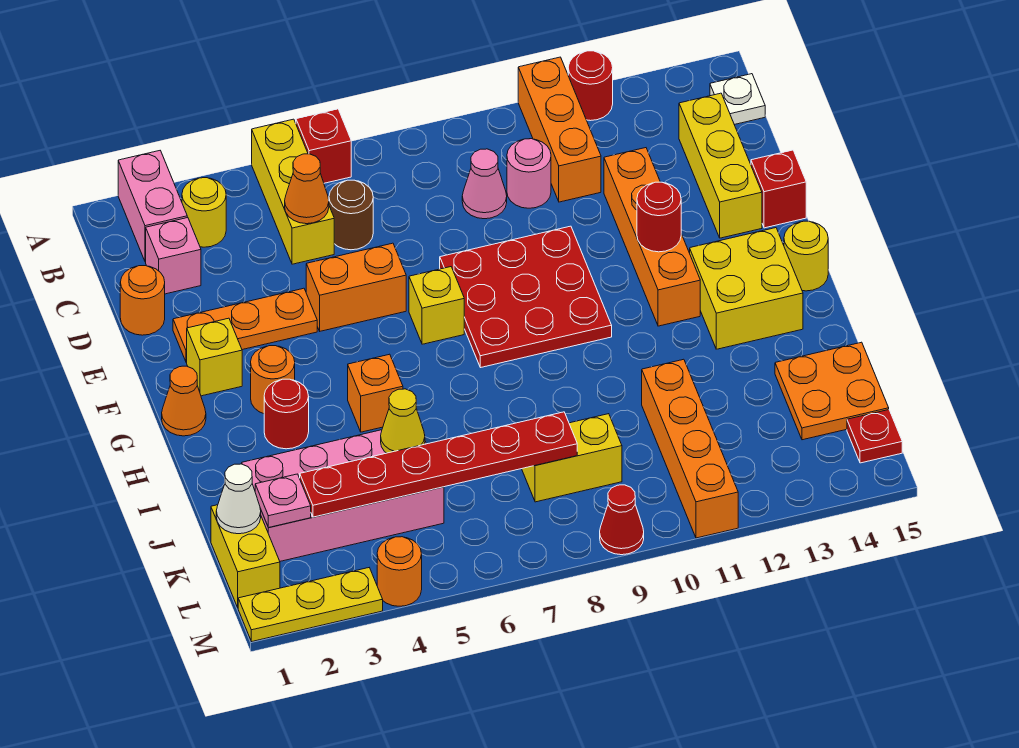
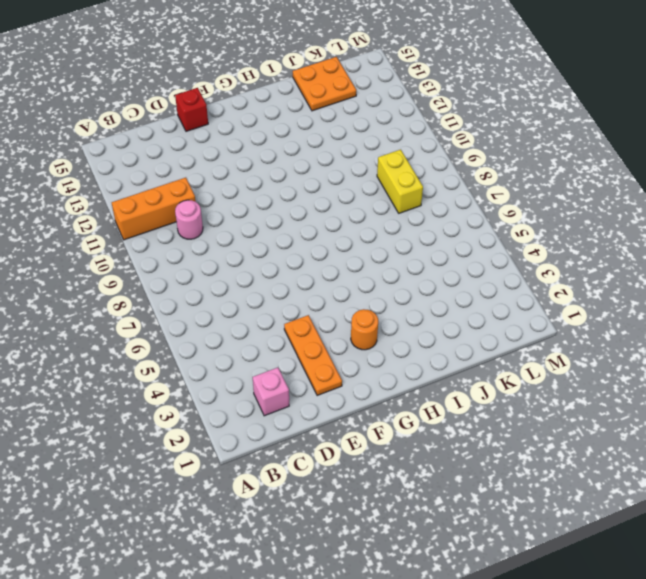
none -> pink 1x2 brick [118,151,187,262]
none -> yellow 1x3 brick [252,119,334,264]
none -> red 1x1 brick [296,109,351,183]
none -> red 1x1 round brick [568,51,613,121]

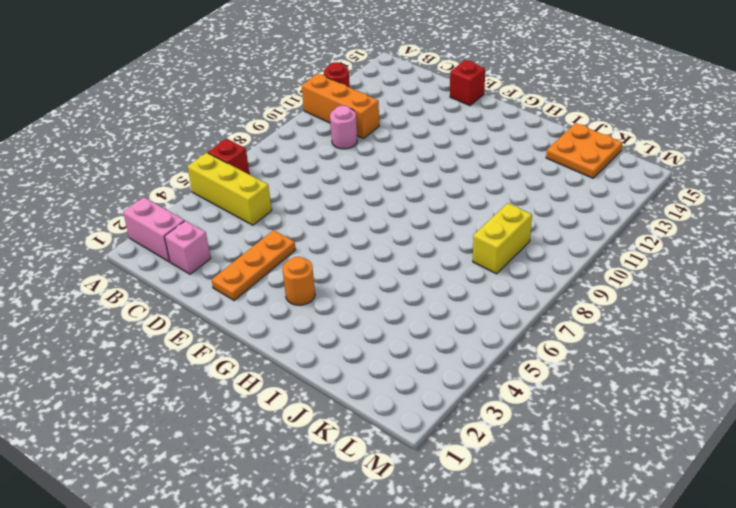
none -> yellow 1x1 round brick [182,178,226,247]
none -> white 1x1 plate [710,74,765,125]
none -> brown 1x1 round brick [329,180,373,250]
none -> pink 1x1 cone [462,149,507,219]

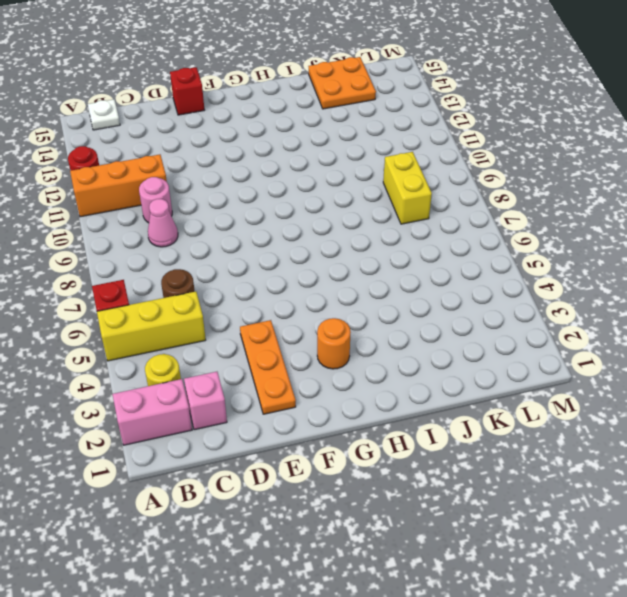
none -> yellow 1x3 brick [679,93,762,238]
none -> orange 1x1 round brick [120,266,165,335]
none -> orange 1x4 brick [604,148,700,326]
none -> orange 1x2 brick [306,243,406,331]

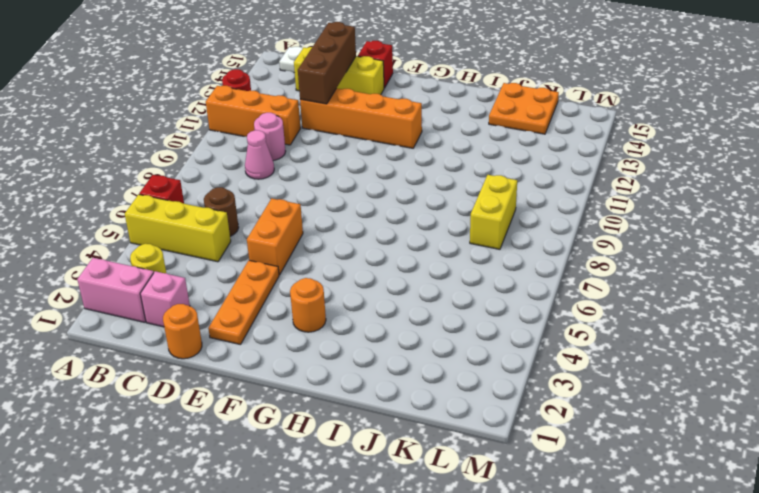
brown 1x3 brick [298,22,356,104] -> none
none -> red 3x3 plate [440,226,612,368]
none -> yellow 1x1 brick [187,318,242,396]
none -> yellow 1x1 brick [409,267,464,344]
none -> orange 1x1 cone [162,366,206,436]

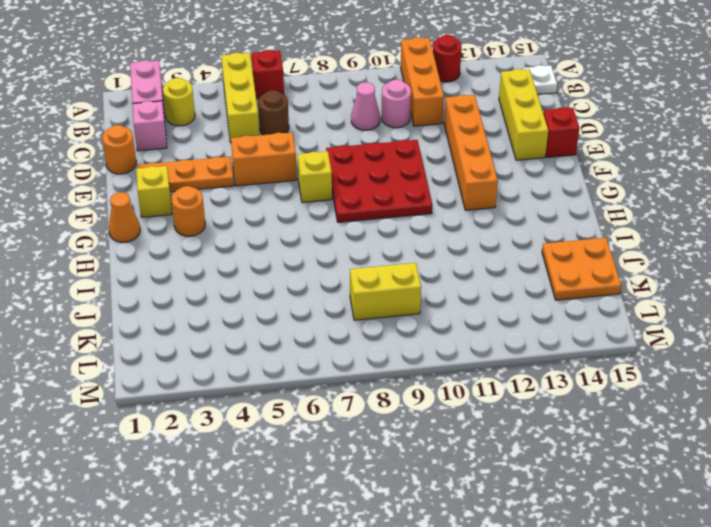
none -> yellow 2x2 brick [690,228,803,349]
none -> yellow 1x1 round brick [784,221,828,291]
none -> red 1x1 round brick [264,379,309,449]
none -> orange 1x1 brick [348,354,403,432]

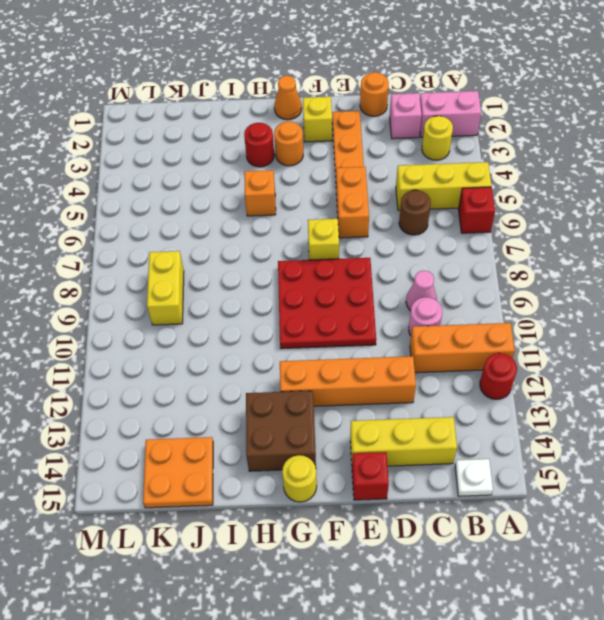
brown 2x2 brick [246,391,316,471] -> yellow 2x2 brick [690,228,803,349]
none -> pink 2x4 brick [242,430,444,561]
none -> orange 1x4 brick [642,359,738,538]
none -> yellow 1x2 brick [211,505,280,607]
none -> red 1x1 plate [847,410,902,463]

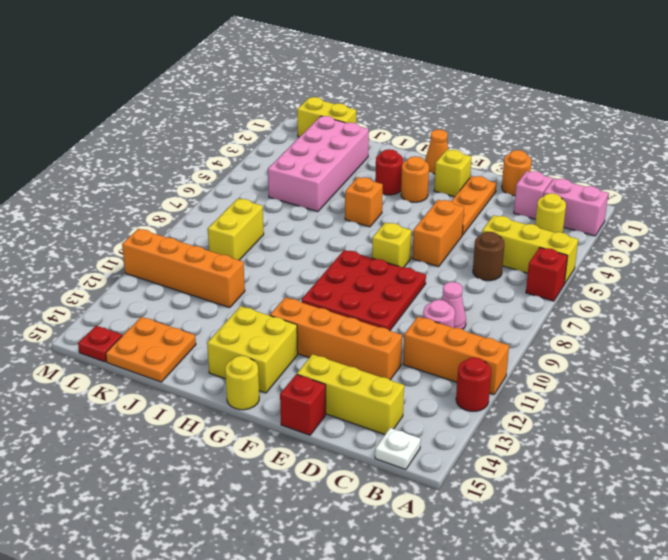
none -> yellow 1x3 plate [238,568,383,642]
none -> orange 1x1 round brick [377,537,422,606]
none -> red 1x1 cone [600,485,644,555]
none -> orange 1x1 cone [285,154,329,224]

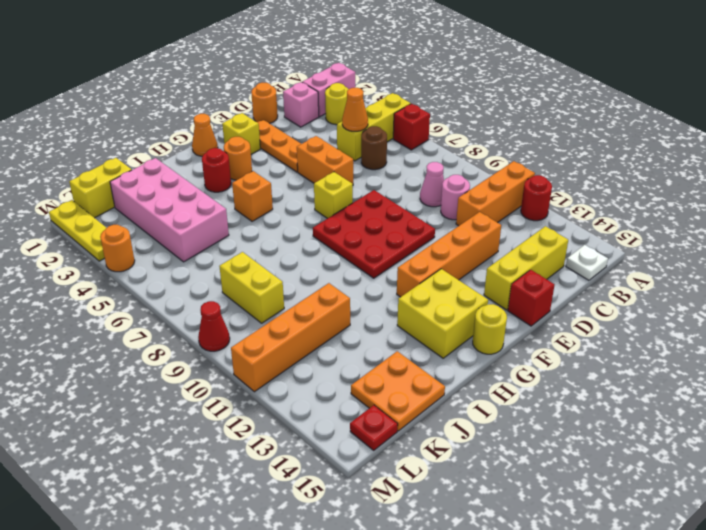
none -> red 1x1 round brick [637,182,681,252]
none -> yellow 1x1 cone [381,389,425,453]
none -> white 1x1 cone [216,464,261,534]
none -> pink 1x1 plate [255,474,311,528]

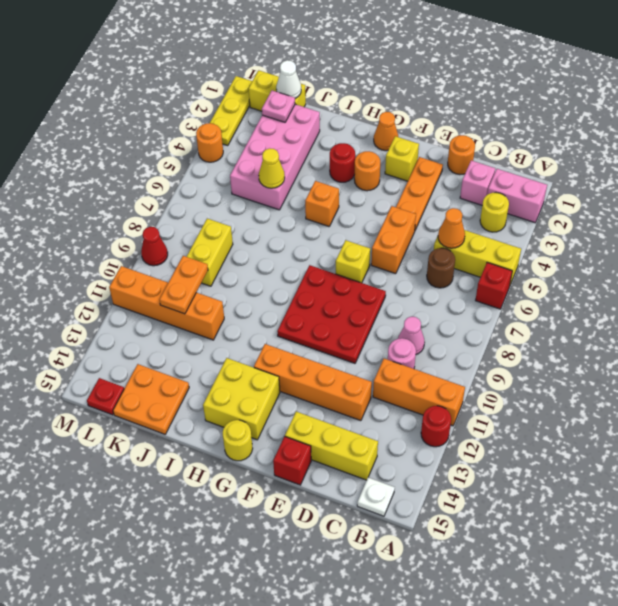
orange 1x2 plate [159,256,208,314] -> none
none -> red 1x1 round brick [637,182,681,252]
none -> red 1x6 plate [300,412,577,517]

